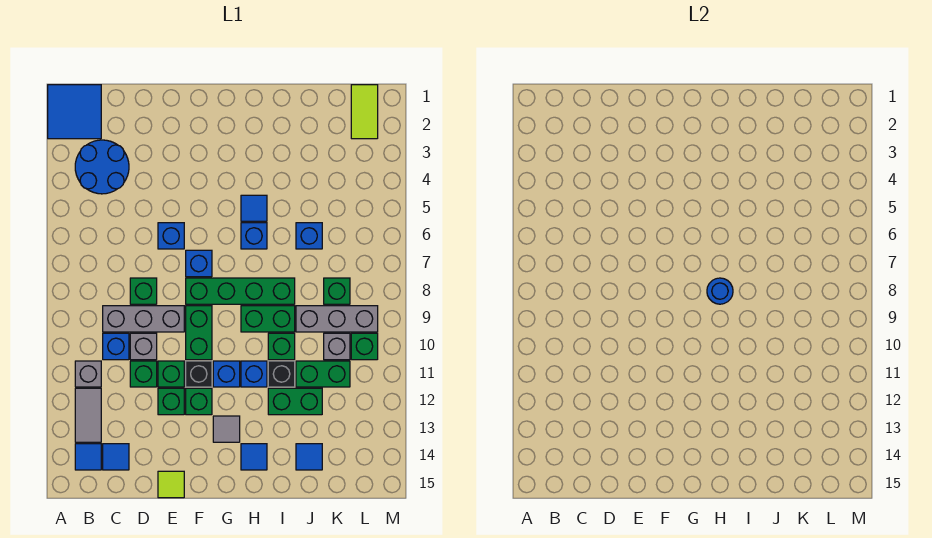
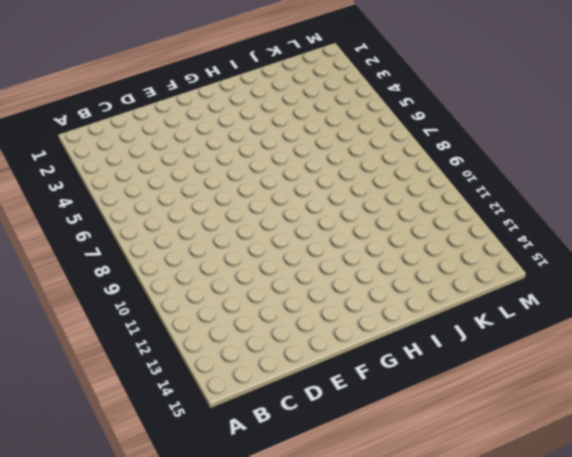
none -> blue 2x2 tile [48,85,101,139]
none -> blue 2x2 round brick [75,140,129,194]
none -> grey 1x1 brick [75,361,101,387]
none -> grey 1x2 tile [75,388,101,442]

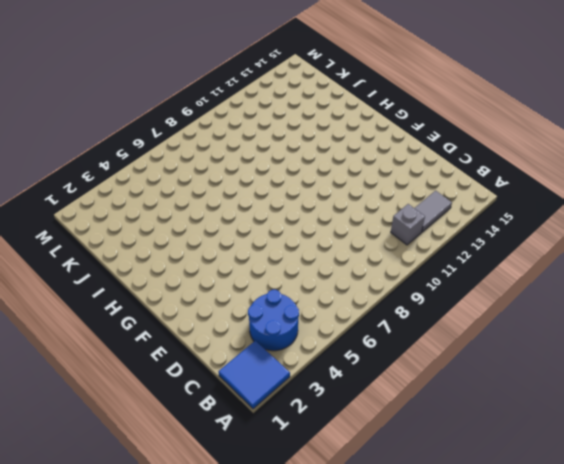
none -> blue 1x1 tile [75,444,101,470]
none -> grey 1x3 brick [103,306,184,332]
none -> blue 1x1 brick [103,333,129,360]
none -> blue 1x1 tile [103,444,129,470]

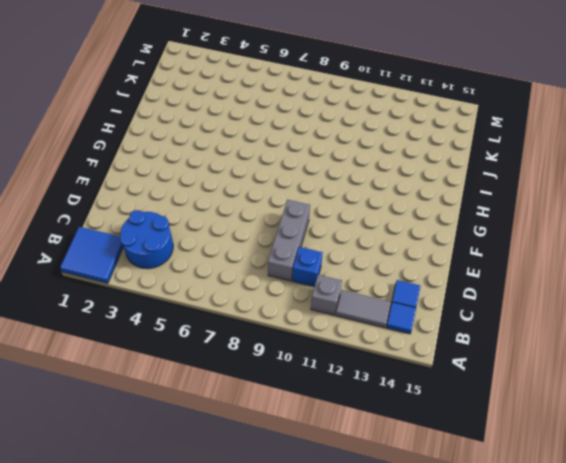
none -> green 1x1 brick [130,278,157,304]
none -> grey 1x1 brick [130,333,157,360]
none -> green 1x1 brick [130,361,157,387]
none -> blue 1x1 brick [158,223,184,249]

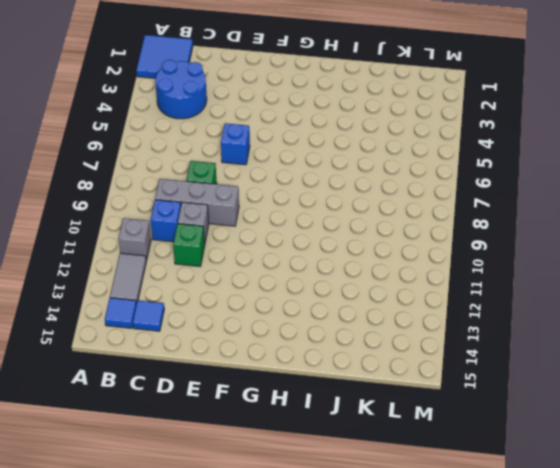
none -> green 1x1 brick [158,361,184,387]
none -> green 1x1 brick [158,388,184,415]
none -> lime 1x1 tile [158,471,184,498]
none -> blue 1x1 brick [186,250,212,277]

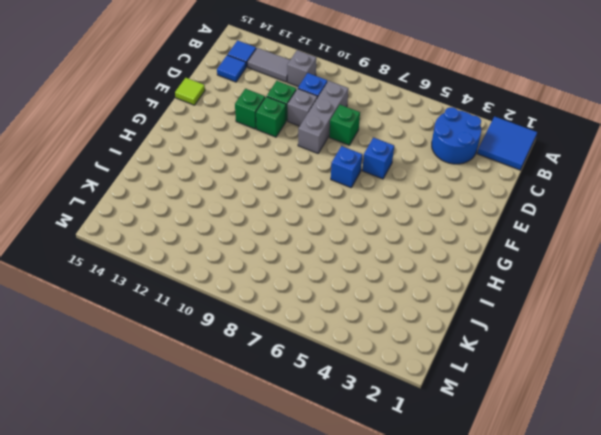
none -> green 1x4 brick [186,278,295,304]
none -> green 1x2 brick [186,306,212,360]
none -> black 1x1 brick [186,361,212,387]
none -> green 1x1 brick [186,388,212,415]

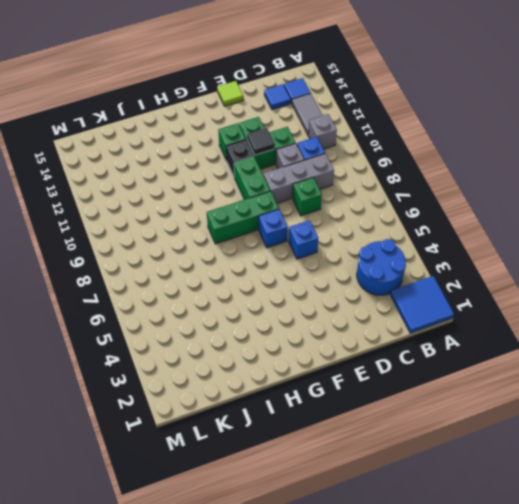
black 1x1 tile [247,128,275,155] -> none
green 1x3 brick [207,191,279,244] -> green 1x4 brick [186,278,295,304]
none -> blue 1x1 brick [213,361,240,387]
none -> grey 1x1 tile [213,416,240,442]
none -> blue 1x1 tile [241,195,267,221]
none -> blue 1x1 brick [241,223,267,249]

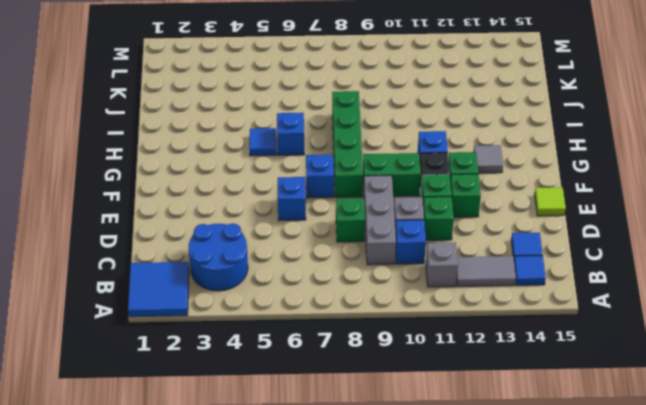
none -> green 1x2 brick [241,306,295,332]
none -> blue 1x1 brick [241,361,267,387]
none -> blue 1x1 tile [241,444,267,470]
none -> green 1x1 brick [268,333,295,360]

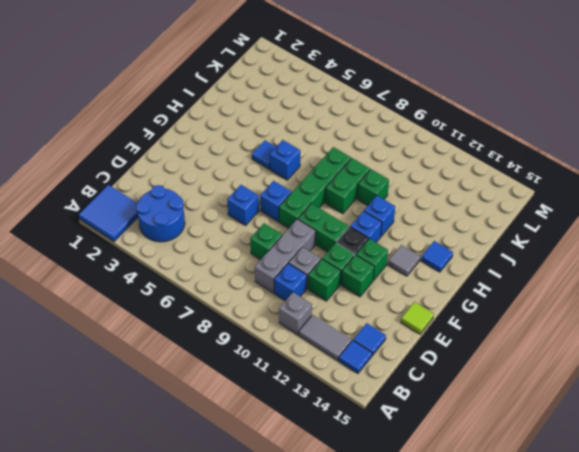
none -> black 1x1 brick [268,361,295,387]
none -> green 1x2 brick [268,388,322,415]
none -> blue 1x1 brick [296,223,322,249]
none -> grey 1x3 brick [296,306,378,332]

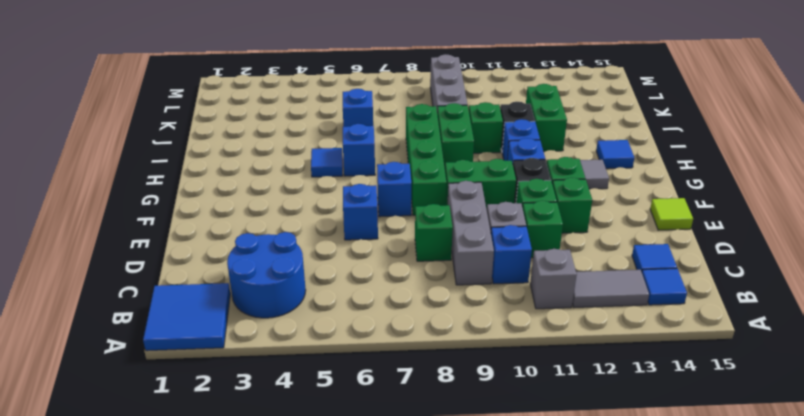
none -> green 1x2 brick [296,361,350,387]
none -> blue 1x1 tile [296,444,322,470]
none -> green 1x1 brick [324,278,350,304]
none -> grey 1x1 brick [324,333,350,360]

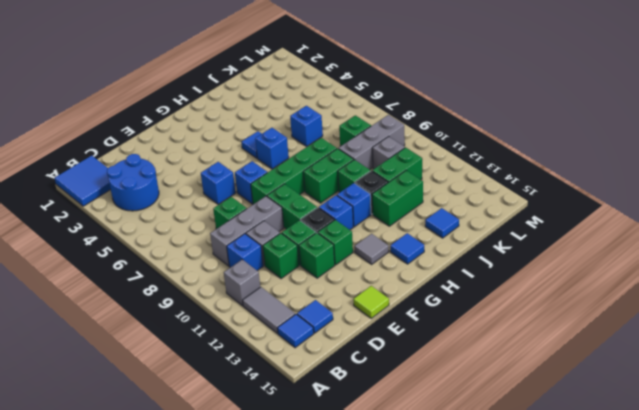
none -> lime 1x2 tile [351,85,378,139]
none -> green 1x1 brick [351,333,378,360]
none -> blue 1x1 round brick [707,278,733,304]

